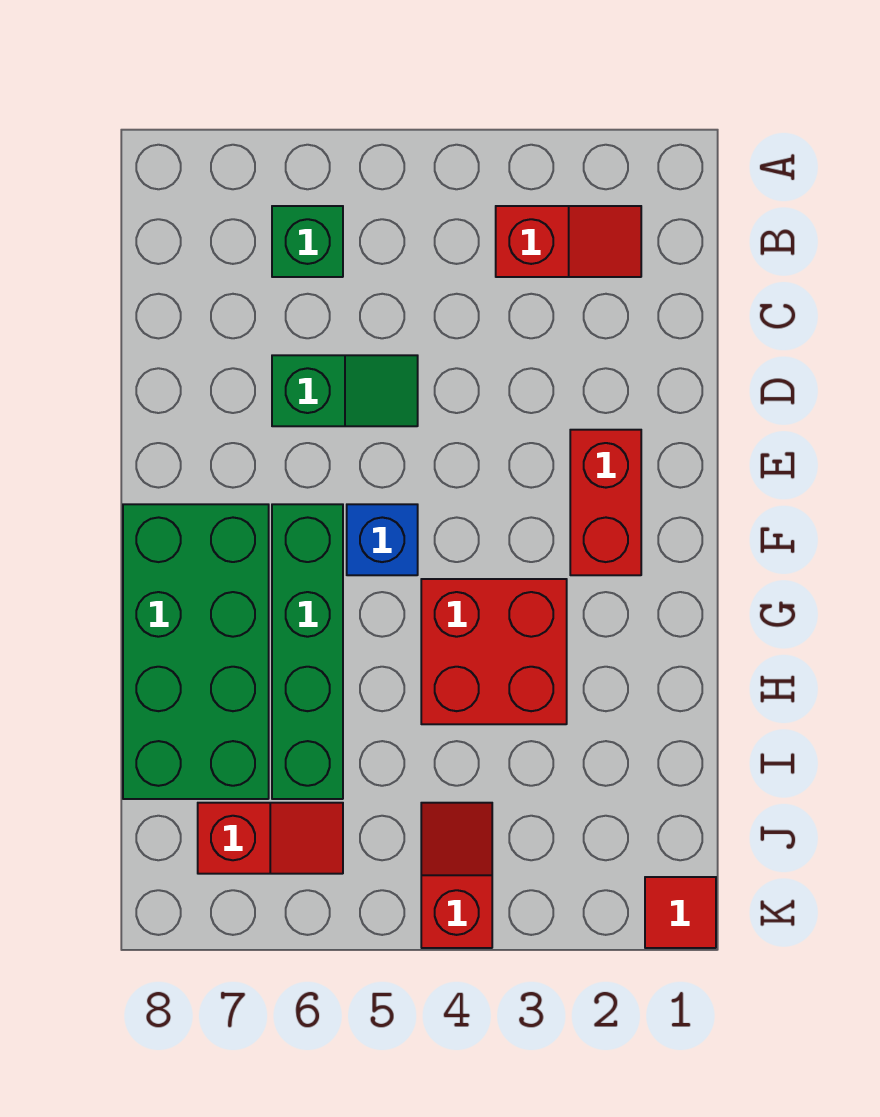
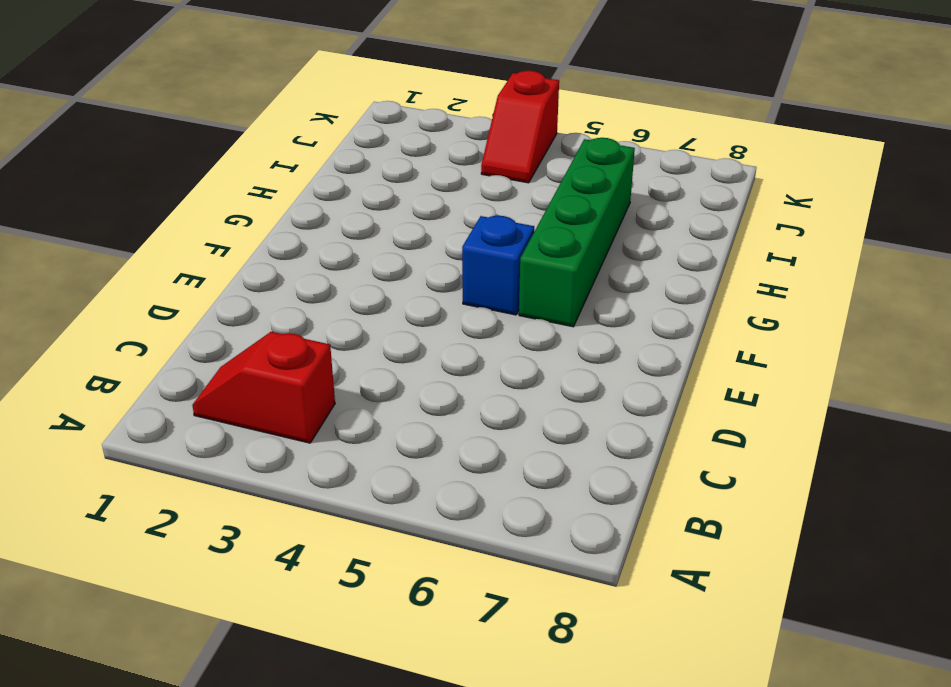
none -> green 1x1 brick [272,206,343,277]
none -> green 1x2 slope [272,355,418,426]

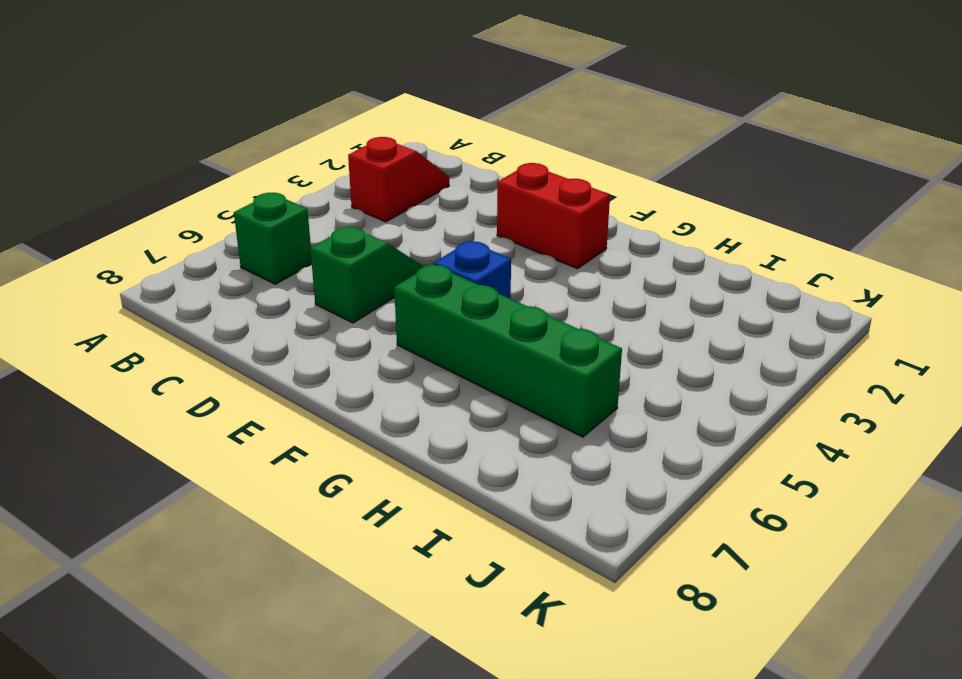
none -> green 2x4 brick [123,504,269,799]
none -> red 2x2 brick [421,579,567,724]

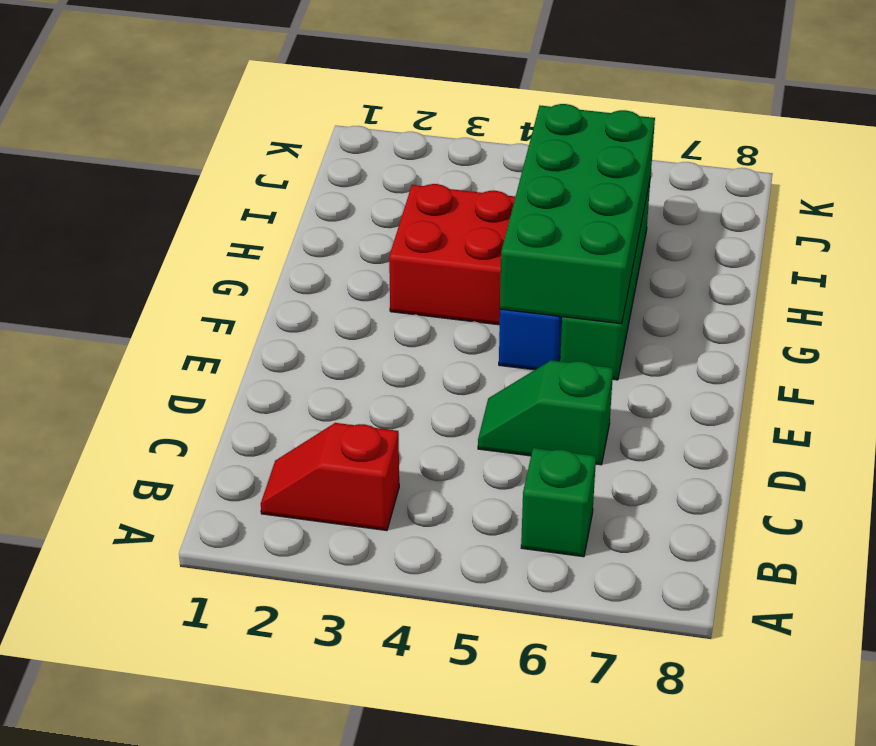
green 2x4 brick [500,104,655,324] -> green 2x4 brick moved to [123,504,269,799]
none -> red 1x2 brick [570,430,641,575]
none -> red 1x2 slope [421,803,492,948]

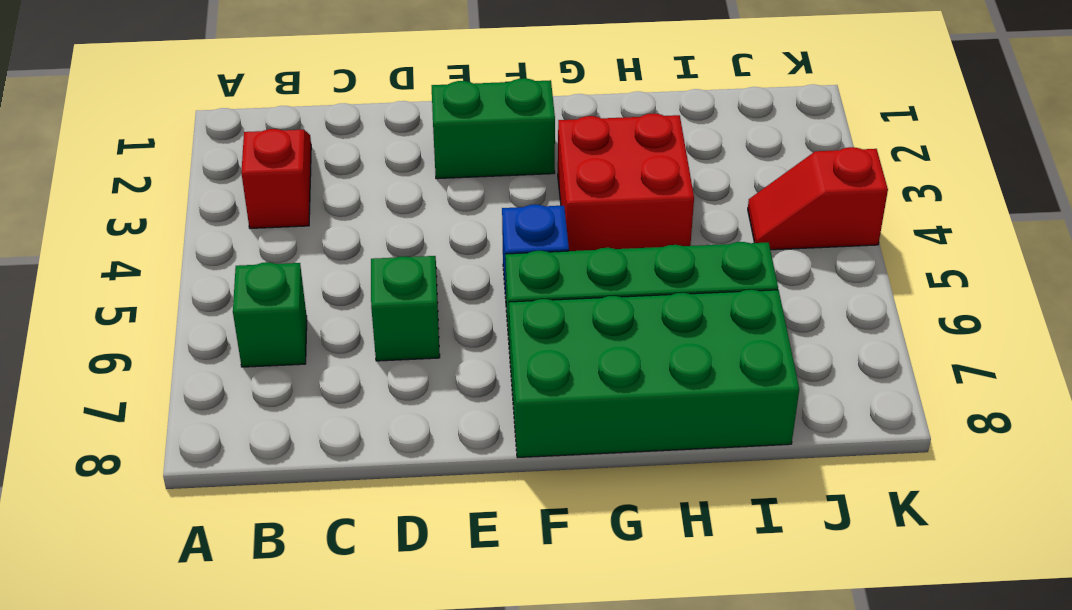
green 1x2 brick [432,78,555,179] -> red 1x2 brick [570,430,641,575]
none -> red 1x2 slope [198,803,343,874]
none -> red 1x1 tile [645,877,716,948]

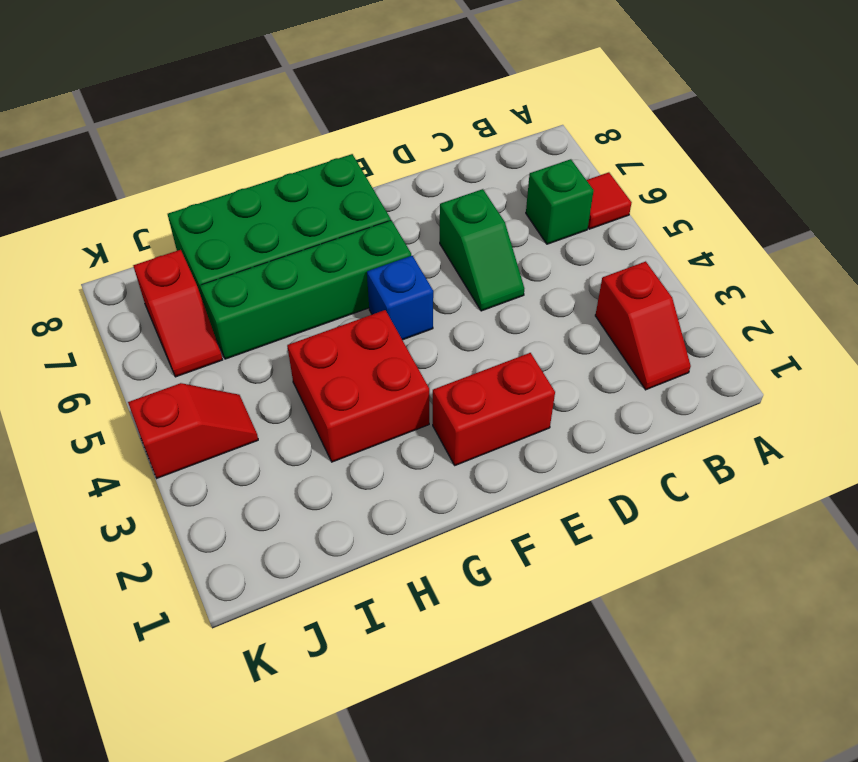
red 1x1 tile [587,172,632,229] -> red 1x1 tile moved to [645,877,716,948]

